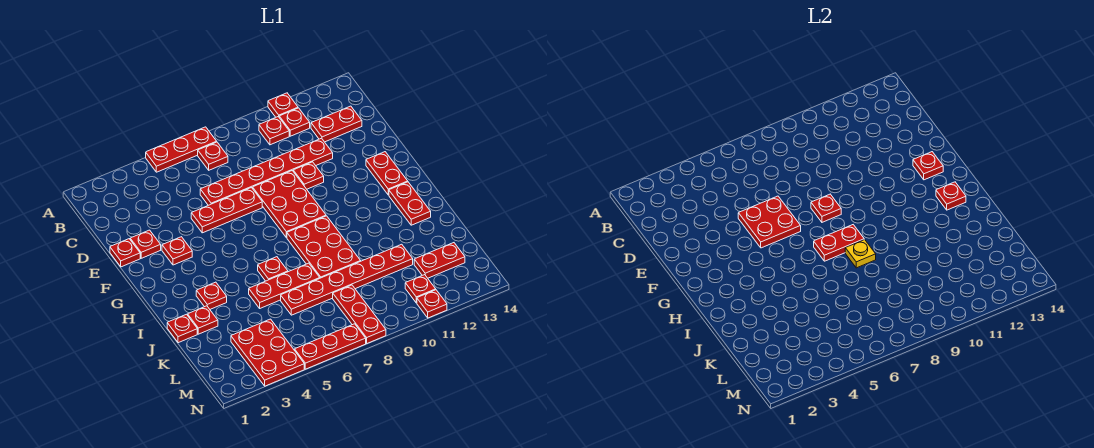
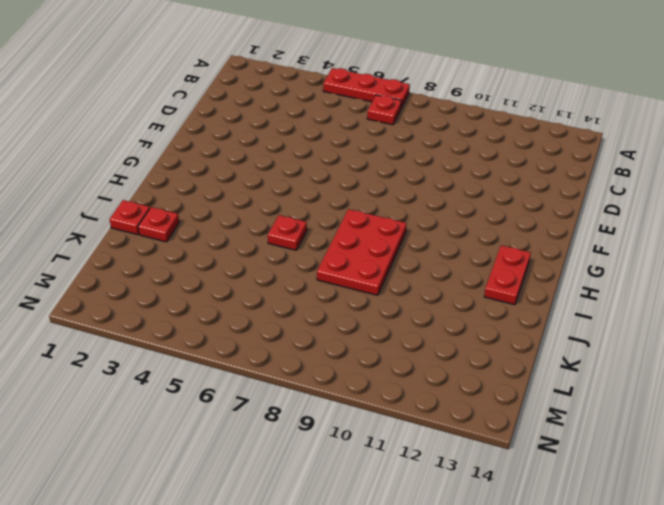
none -> red 1x1 plate [268,93,298,117]
none -> red 1x1 plate [259,117,289,145]
none -> red 1x1 plate [279,108,310,136]
none -> red 1x2 plate [311,106,362,142]

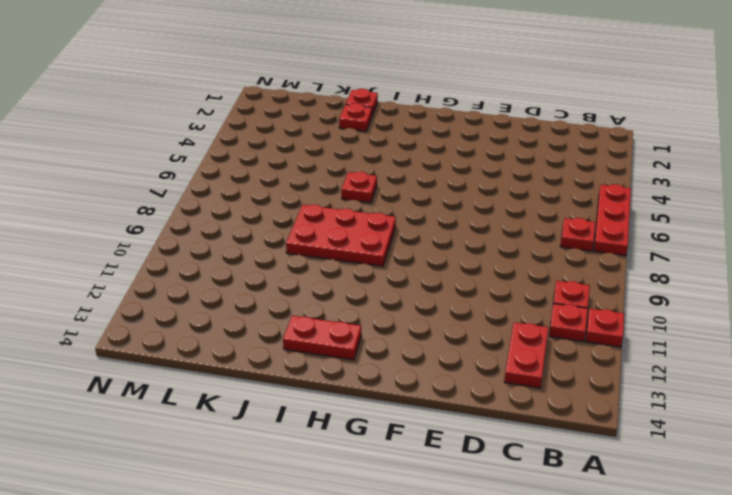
none -> red 1x6 plate [200,138,333,205]
none -> red 1x1 plate [110,239,140,267]
none -> red 1x1 plate [130,230,161,258]
none -> red 1x3 plate [191,188,262,233]

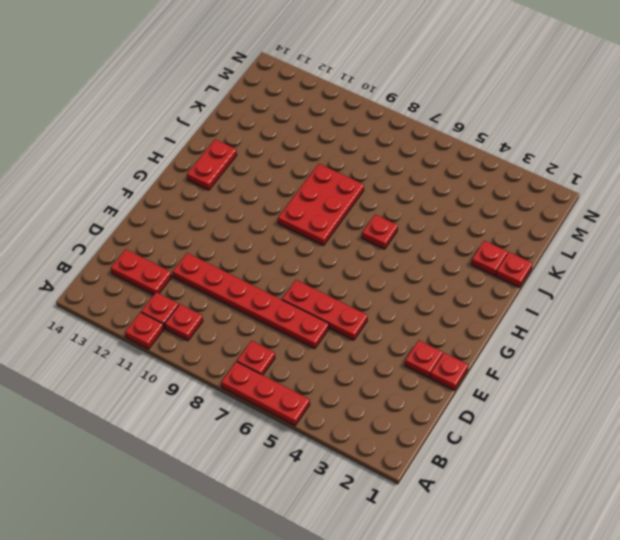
none -> red 2x3 plate [253,171,326,238]
none -> red 1x1 plate [293,162,324,189]
none -> red 1x1 plate [162,237,192,265]
none -> red 1x2 plate [366,152,408,195]

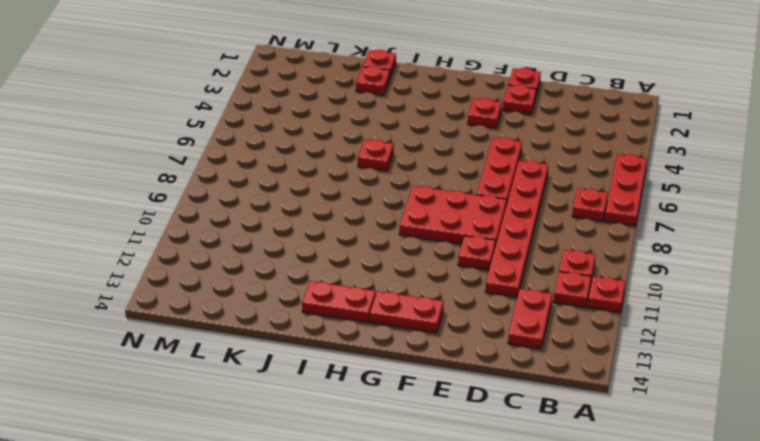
none -> red 2x3 plate [287,216,361,278]
none -> red 1x1 plate [196,282,227,309]
none -> red 1x3 plate [249,263,320,308]
none -> red 1x6 plate [281,244,413,315]

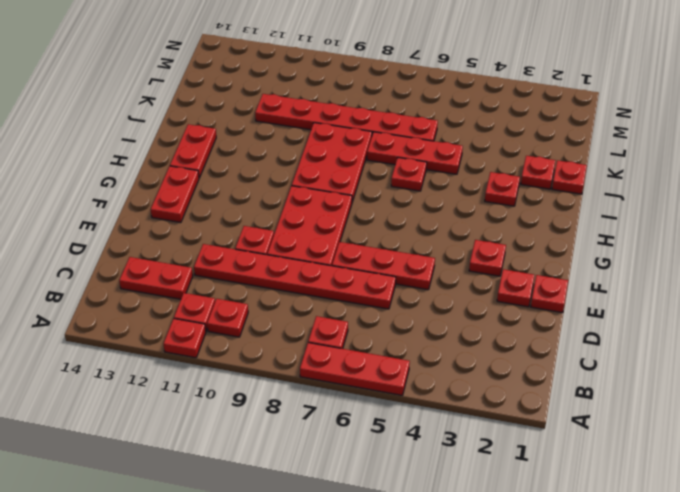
none -> red 2x3 plate [231,319,304,386]
none -> red 1x3 plate [333,285,386,343]
none -> red 1x2 plate [414,243,465,278]
none -> red 1x1 plate [405,275,436,303]

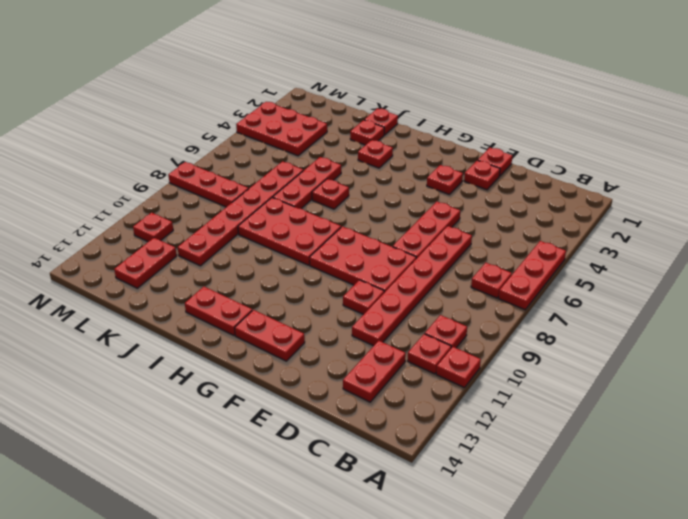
none -> red 1x3 plate [295,324,366,369]
none -> red 1x1 plate [417,290,447,318]
none -> red 2x2 plate [738,196,801,248]
none -> red 1x1 plate [811,194,841,222]

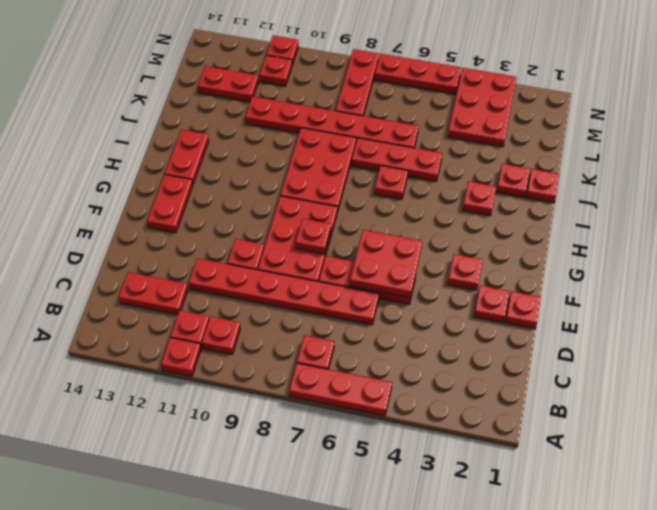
none -> red 1x1 plate [913,152,943,180]
none -> red 1x2 plate [814,225,864,261]
none -> red 1x1 plate [936,182,966,210]
none -> yellow 1x1 plate [845,240,876,268]

